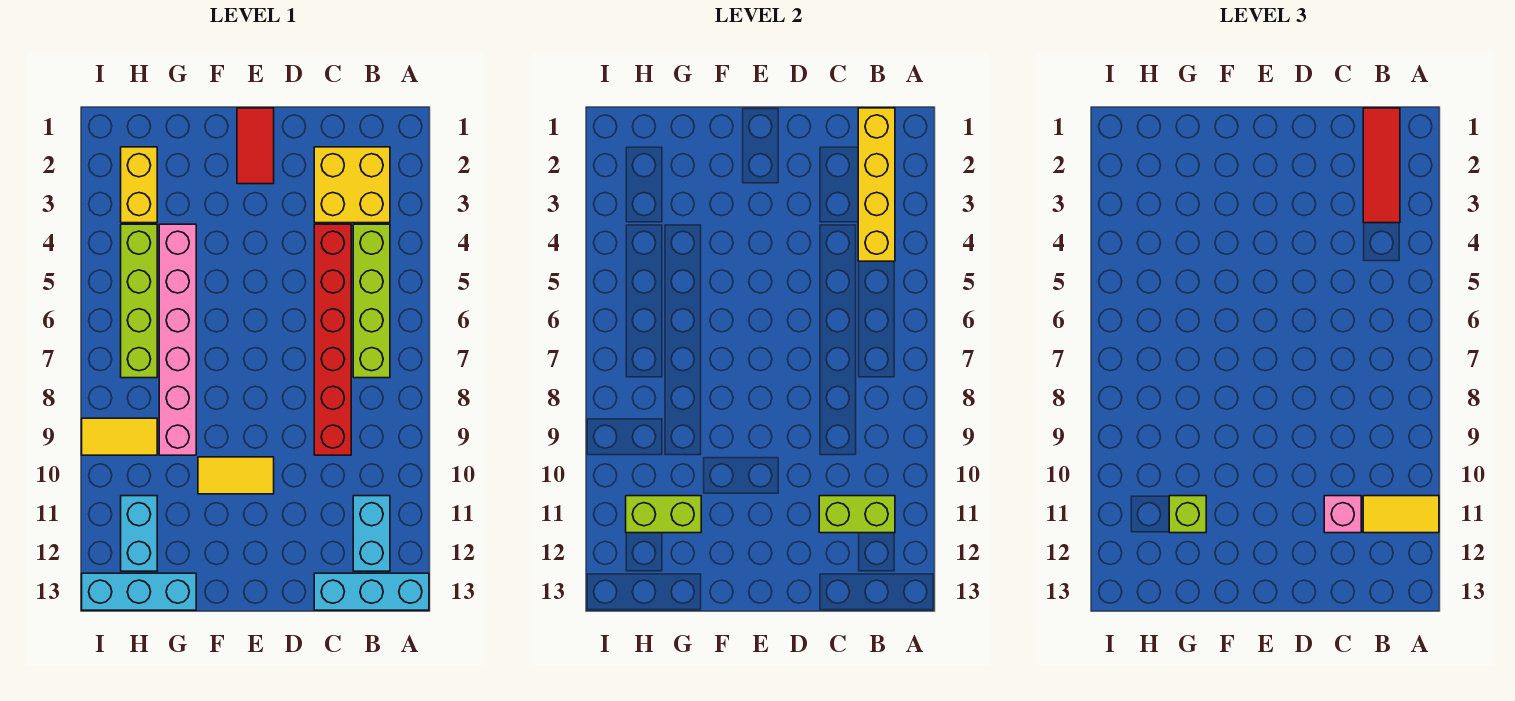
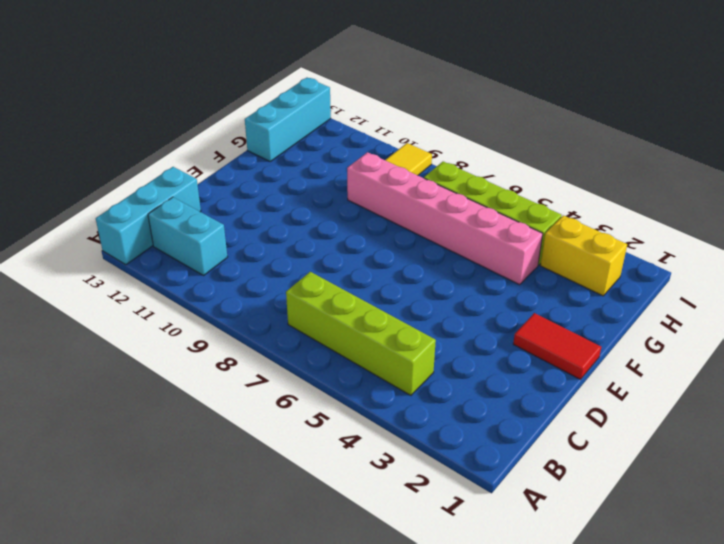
none -> yellow 2x2 brick [314,147,390,223]
none -> red 1x6 brick [314,224,351,455]
none -> yellow 1x2 tile [198,457,274,494]

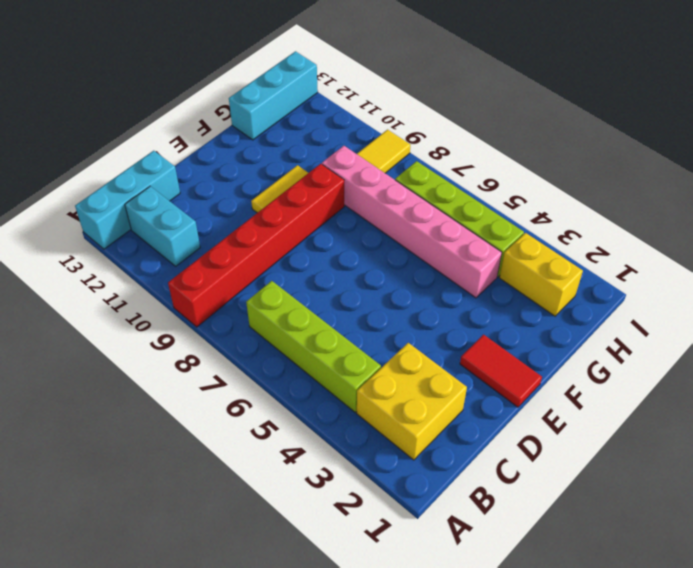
red 1x6 brick [168,164,344,327] -> red 1x6 brick turned to [314,224,351,455]
none -> cyan 1x2 brick [121,496,157,571]
none -> yellow 1x4 brick [858,108,895,261]
none -> lime 1x2 brick [819,496,895,533]

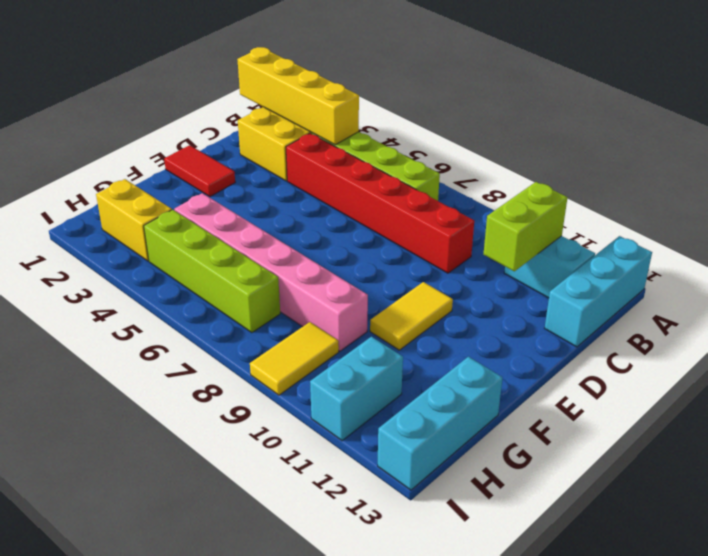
cyan 1x2 brick [310,337,403,441] -> cyan 1x2 brick turned to [121,496,157,571]
none -> lime 1x2 brick [626,496,701,533]
none -> yellow 1x2 tile [1363,496,1439,533]
none -> red 1x3 tile [1363,108,1400,223]

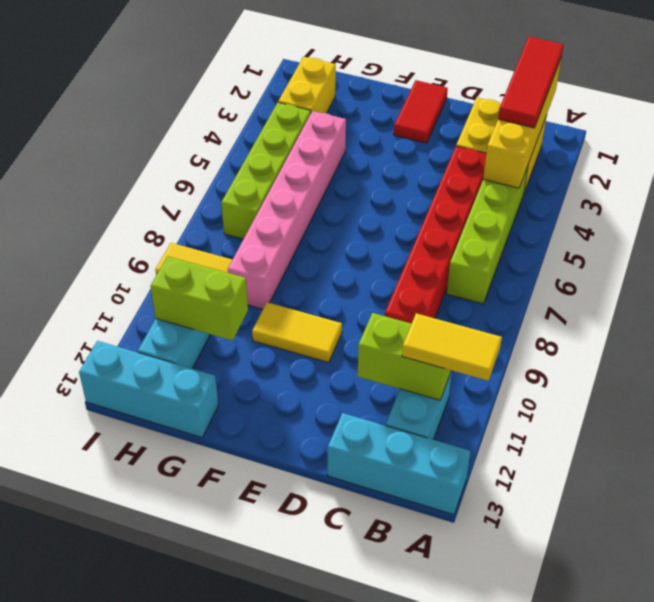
none -> pink 1x1 brick [1324,496,1361,533]
none -> lime 1x1 brick [1169,496,1206,533]

